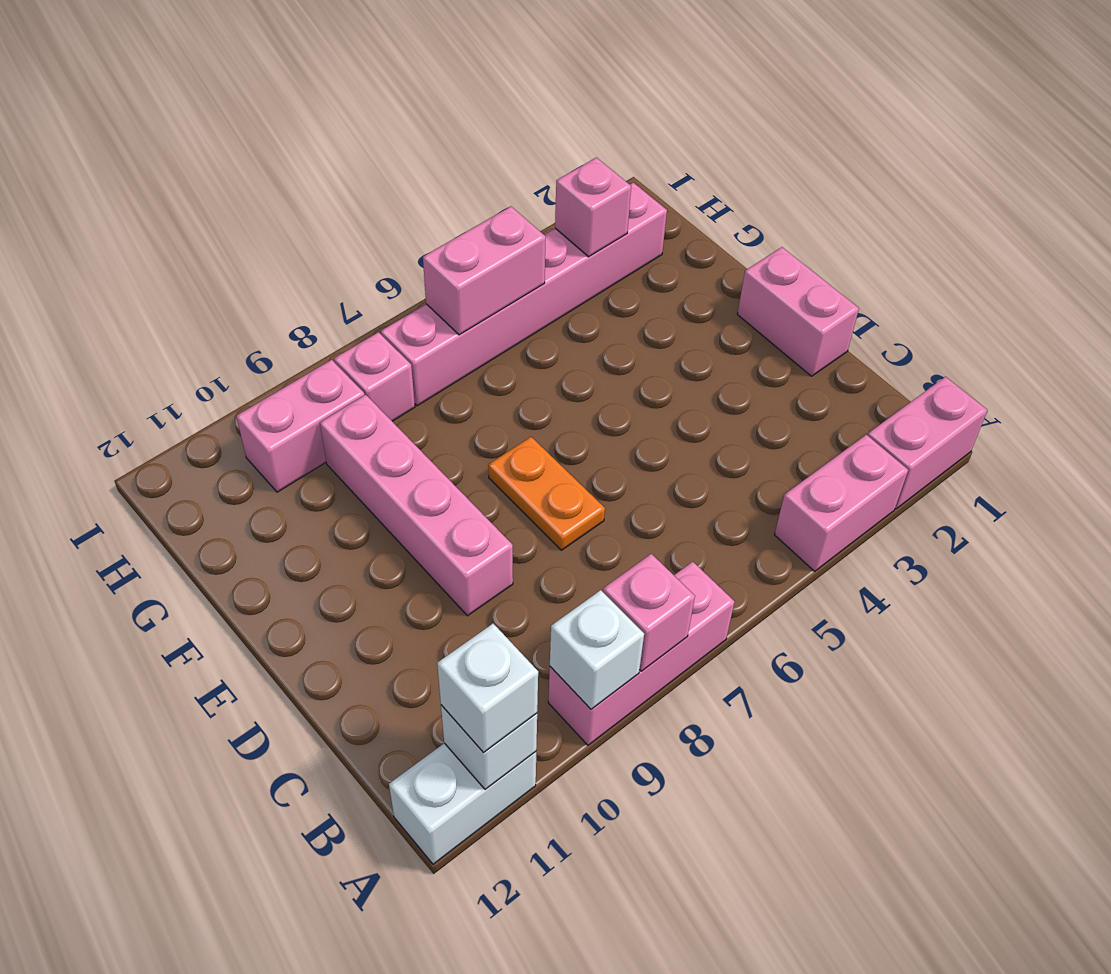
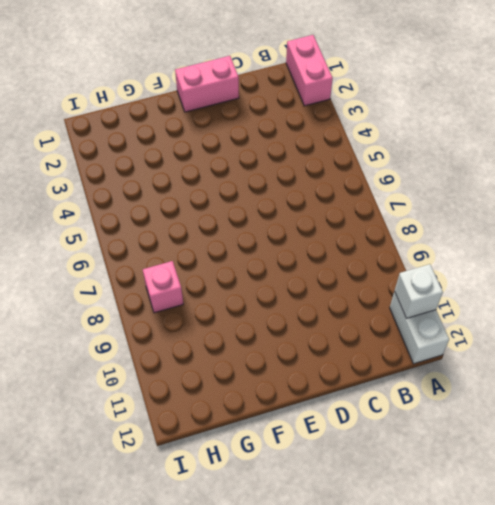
none -> pink 1x2 brick [774,435,908,571]
none -> pink 1x3 brick [548,562,735,745]
none -> orange 1x2 plate [488,437,605,550]

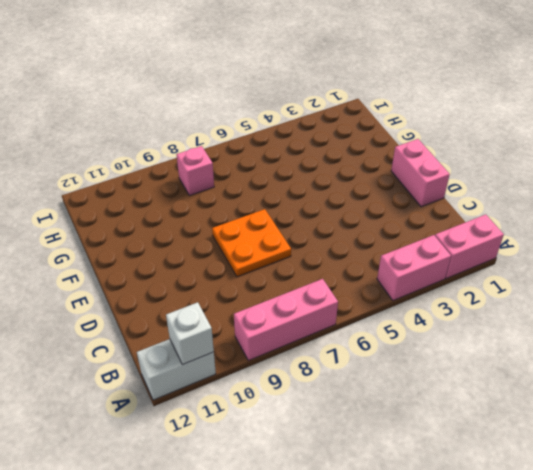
orange 2x2 plate [212,209,291,277] -> orange 1x2 plate [488,437,605,550]
none -> pink 1x4 brick [320,395,513,616]
none -> pink 1x6 brick [381,183,667,406]
none -> pink 1x2 brick [236,360,364,492]

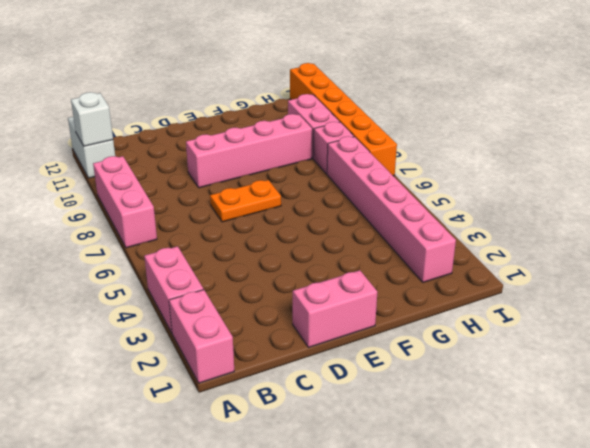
orange 1x6 brick [290,63,397,176] -> none
none -> pink 1x1 brick [603,554,695,671]
none -> white 1x1 brick [550,590,644,709]
none -> pink 1x1 brick [555,158,631,257]

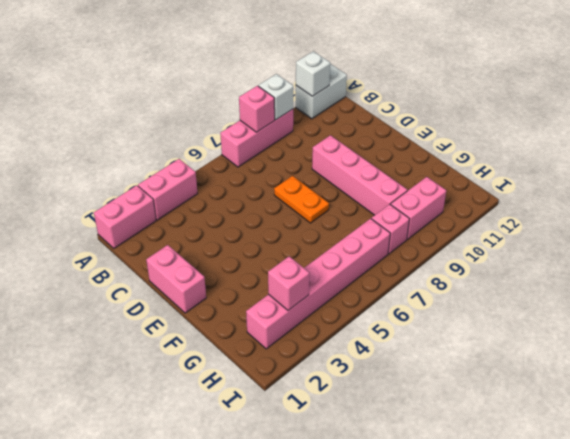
none -> pink 1x2 brick [423,206,546,335]
none -> white 1x1 brick [437,624,538,752]

